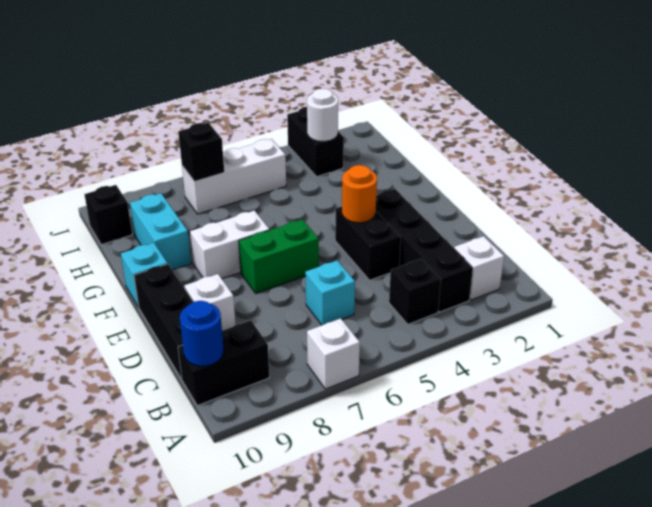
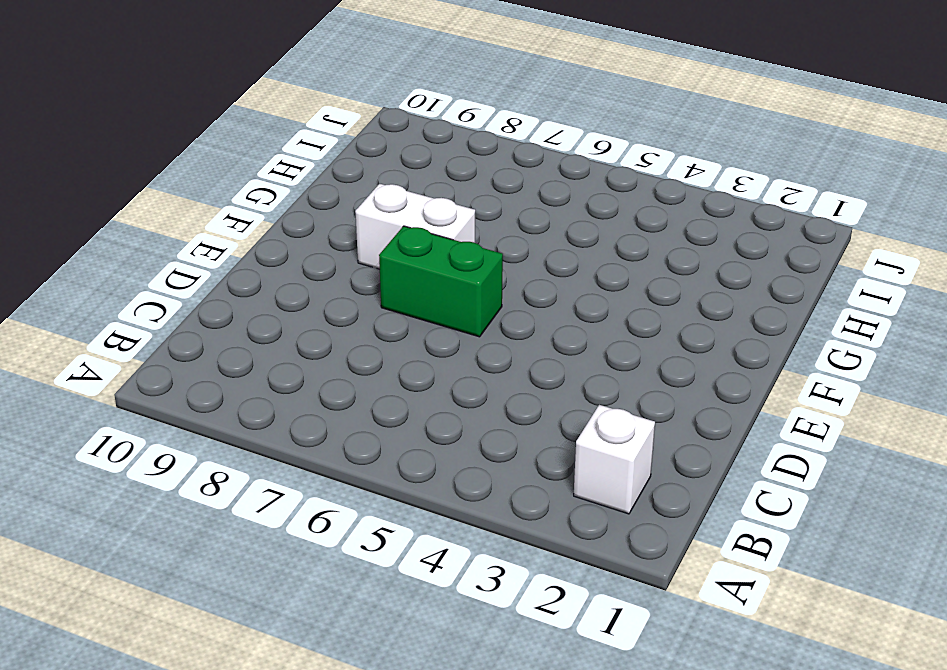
none -> white 1x1 brick [307,318,360,389]
none -> black 1x4 brick [376,189,473,312]
none -> black 1x1 brick [389,259,441,324]

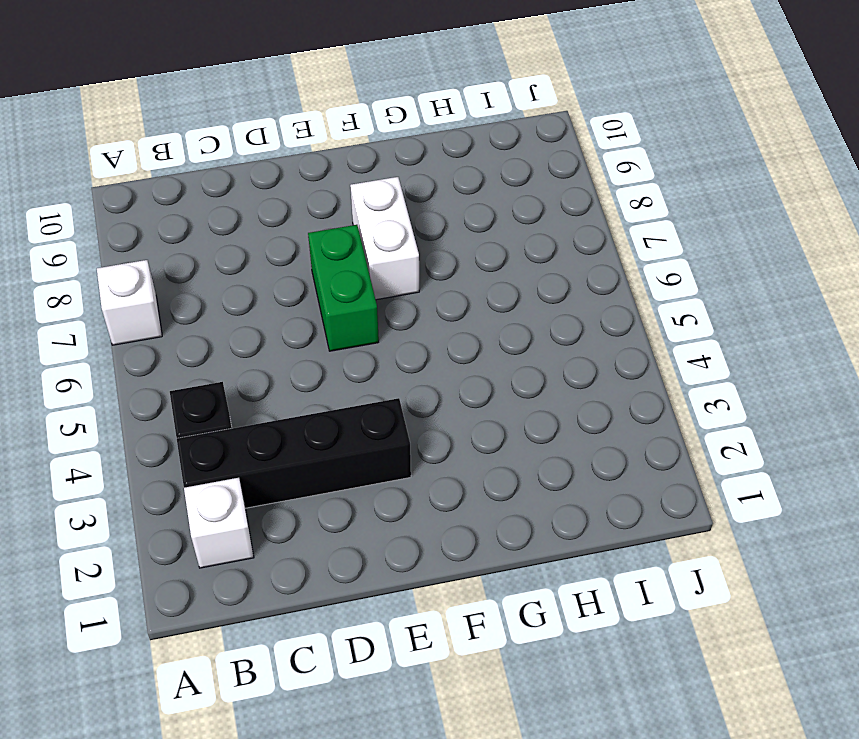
none -> black 1x2 brick [178,320,269,406]
none -> cyan 1x1 brick [305,261,355,325]
none -> black 1x3 brick [134,264,193,379]

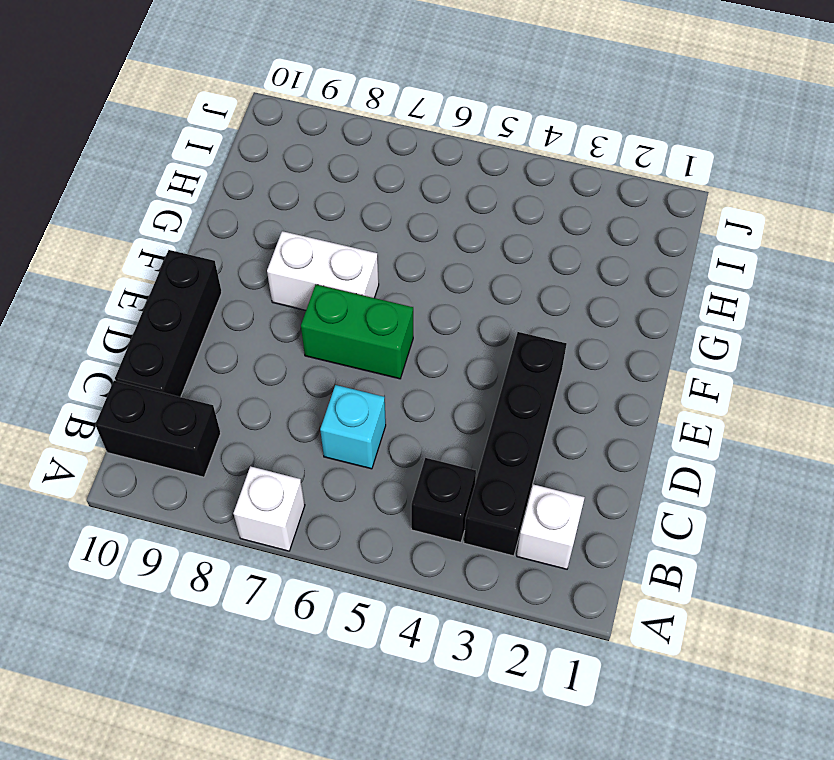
none -> black 1x2 brick [335,206,401,280]
none -> white 1x1 brick [184,274,236,331]
none -> cyan 1x1 brick [121,243,167,307]

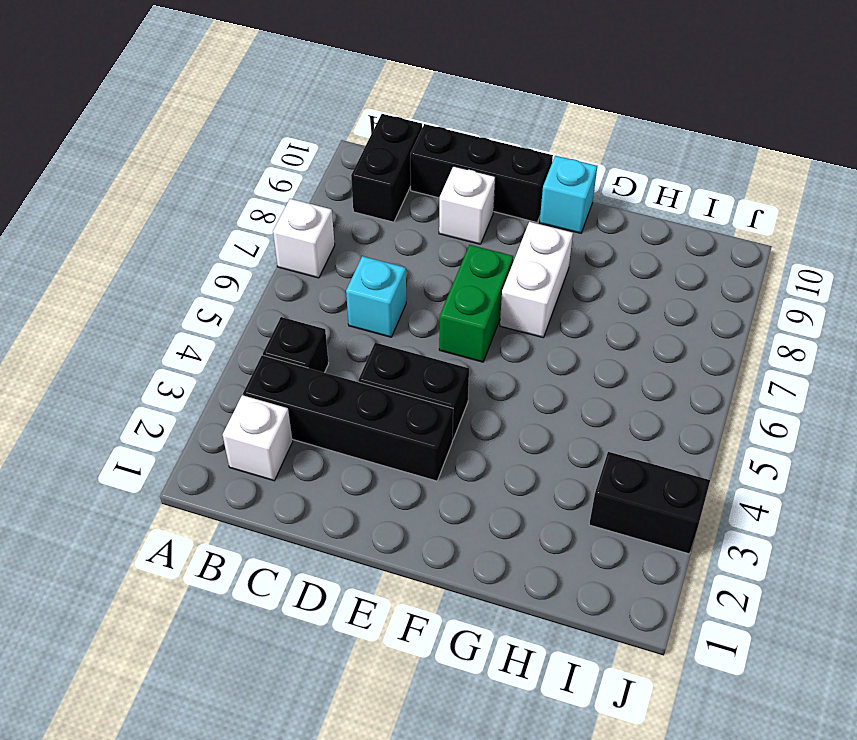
none -> cyan 1x2 brick [130,193,191,270]
none -> white 1x3 brick [182,139,286,214]
none -> black 1x1 brick [84,185,132,245]

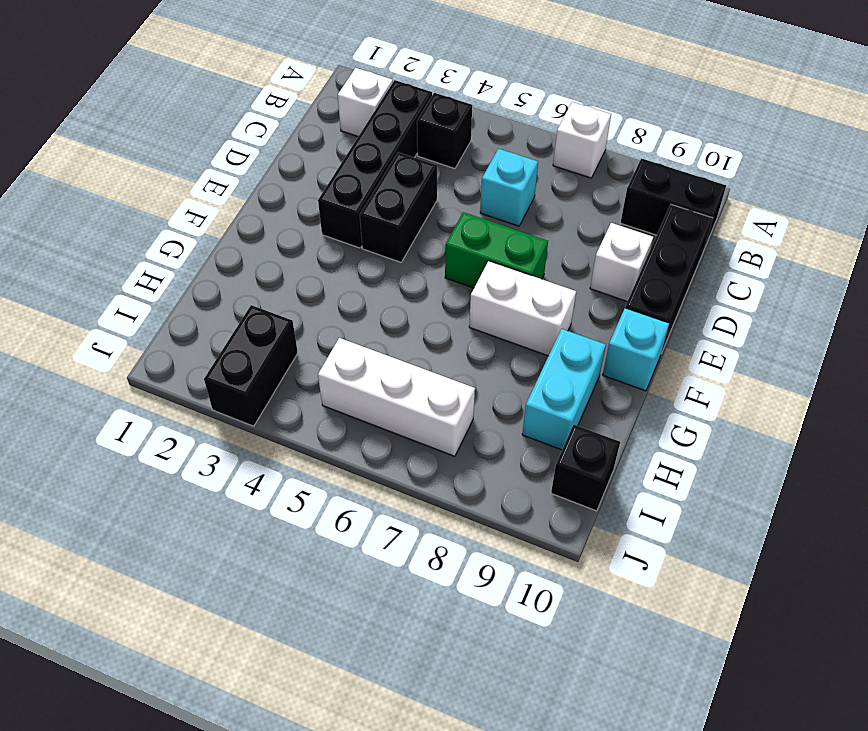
none -> blue 1x1 round brick [180,301,224,366]
none -> orange 1x1 round brick [342,165,377,223]
none -> white 1x1 round brick [307,89,338,141]

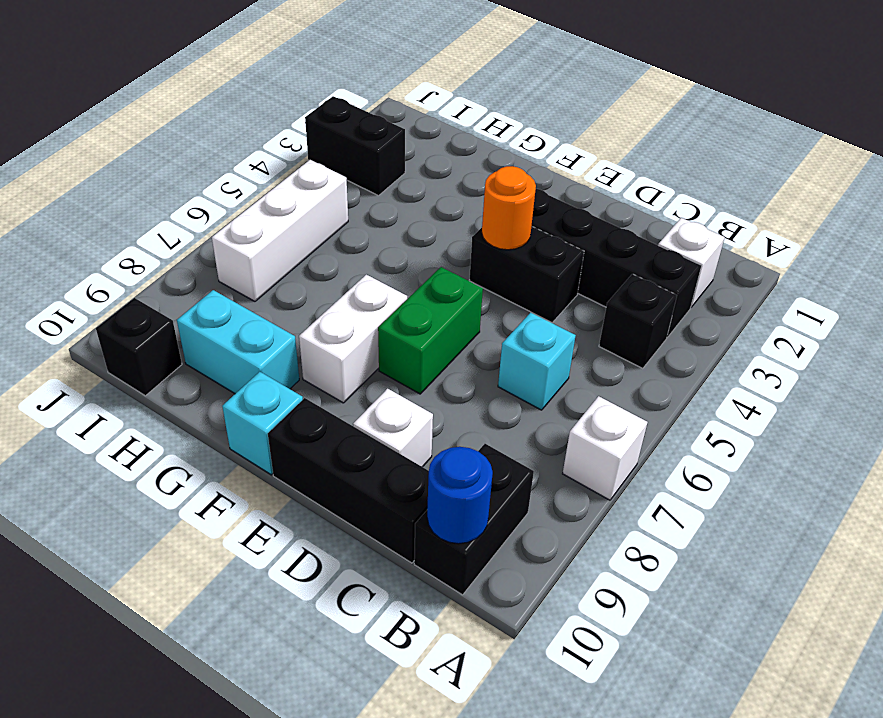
none -> white 1x1 round brick [307,89,338,141]
none -> black 1x1 brick [178,123,224,182]

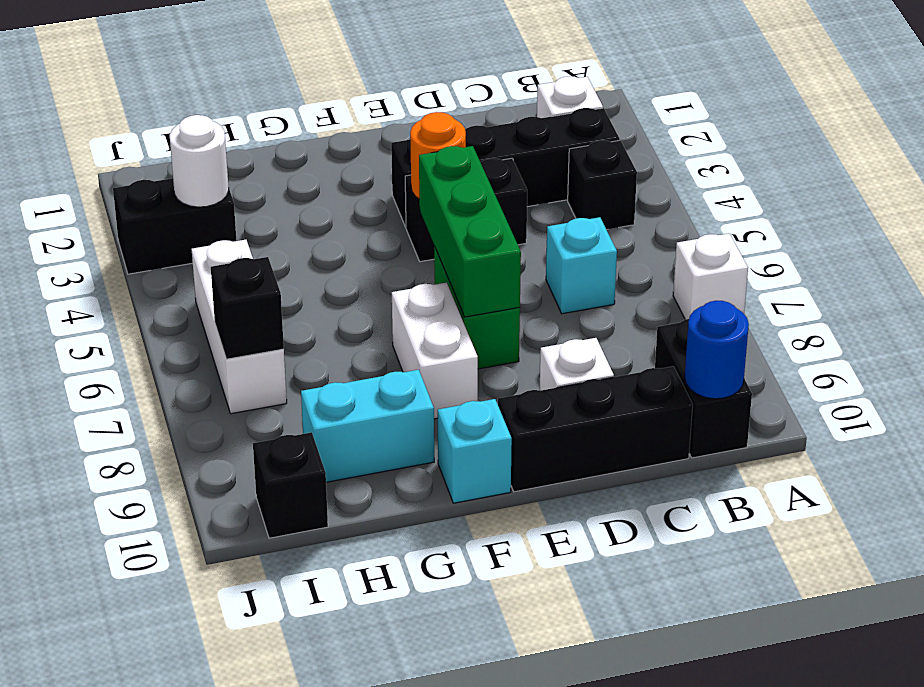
green 1x3 brick [419,146,521,317] -> none

